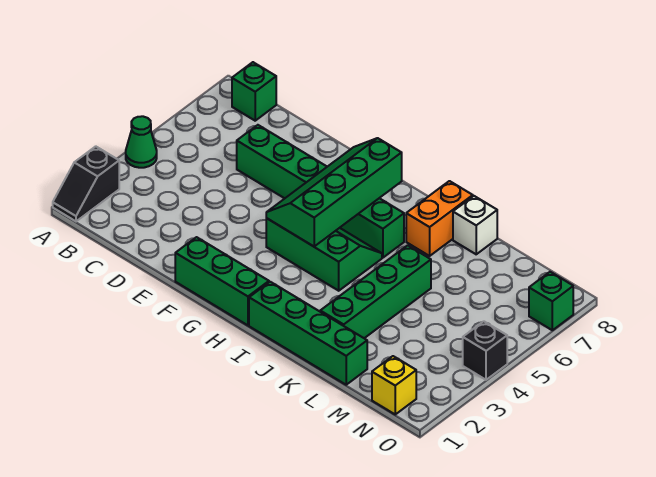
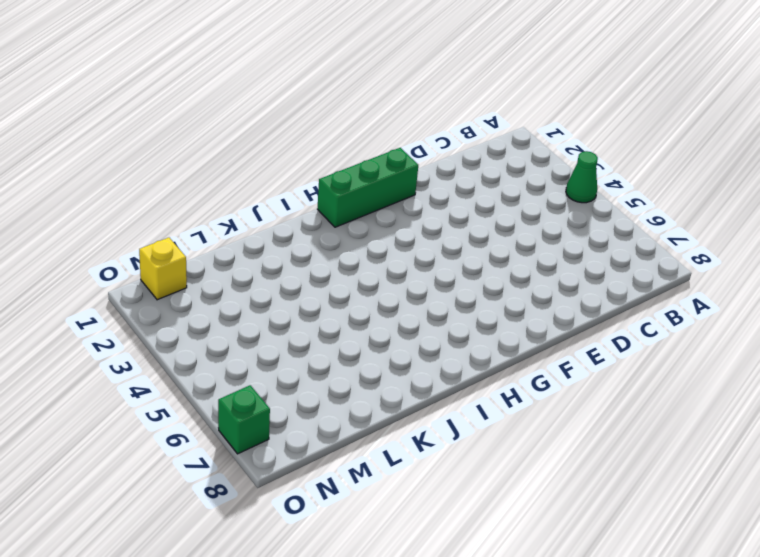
none -> black 1x2 slope [53,146,119,221]
none -> green 1x1 brick [232,62,276,121]
none -> green 1x6 brick [237,125,404,258]

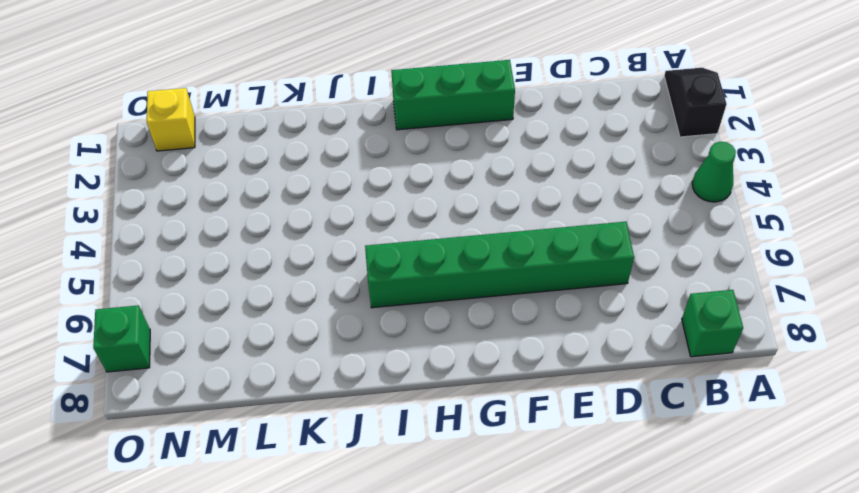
none -> green 2x3 slope [266,218,382,291]
none -> green 1x4 brick [249,282,367,385]
none -> orange 1x2 brick [406,181,473,256]

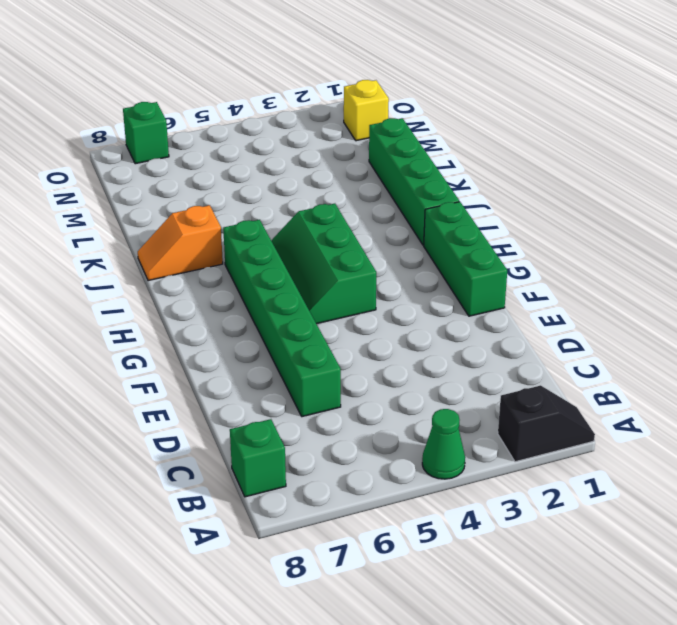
orange 1x2 slope [138,205,223,281] -> orange 1x2 brick [406,181,473,256]
none -> green 1x4 brick [320,245,431,338]
none -> white 1x1 brick [453,196,497,254]
none -> black 1x1 brick [463,321,507,380]

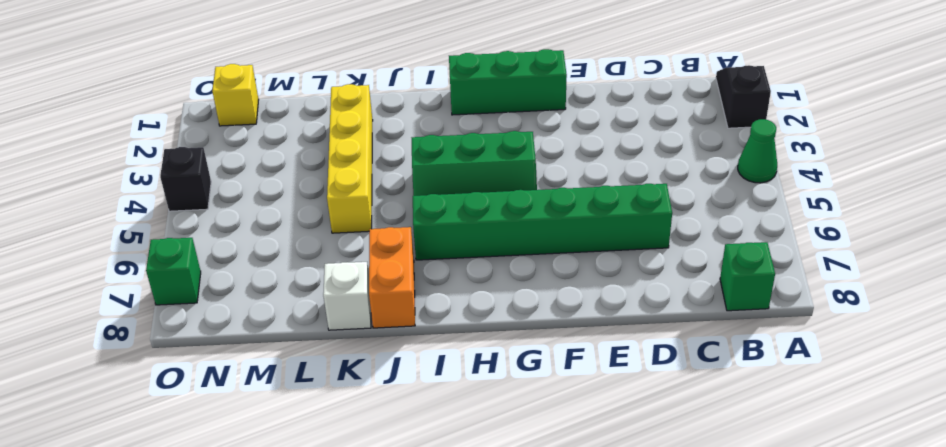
yellow 1x4 brick [327,84,373,233] -> green 1x4 brick [320,245,431,338]
none -> green 1x4 brick [249,282,367,385]
none -> green 2x4 slope [266,138,402,246]

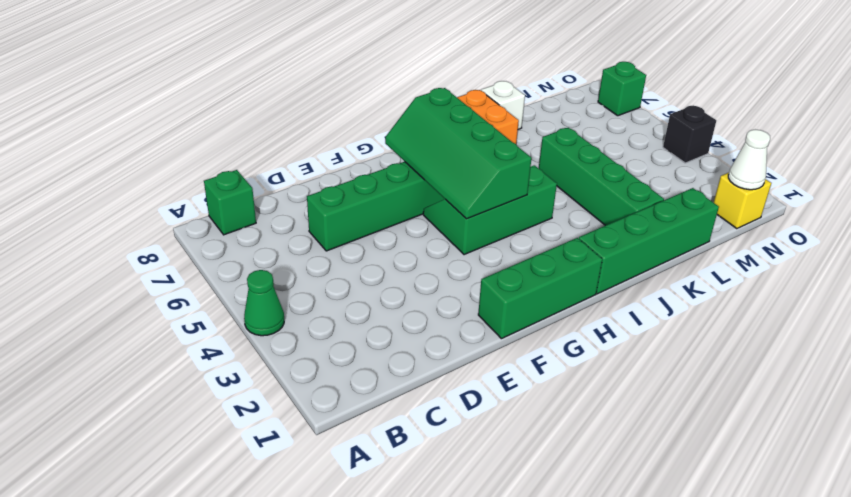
white 1x1 cone [728,130,770,190] -> none
none -> black 1x2 slope [53,146,119,221]

